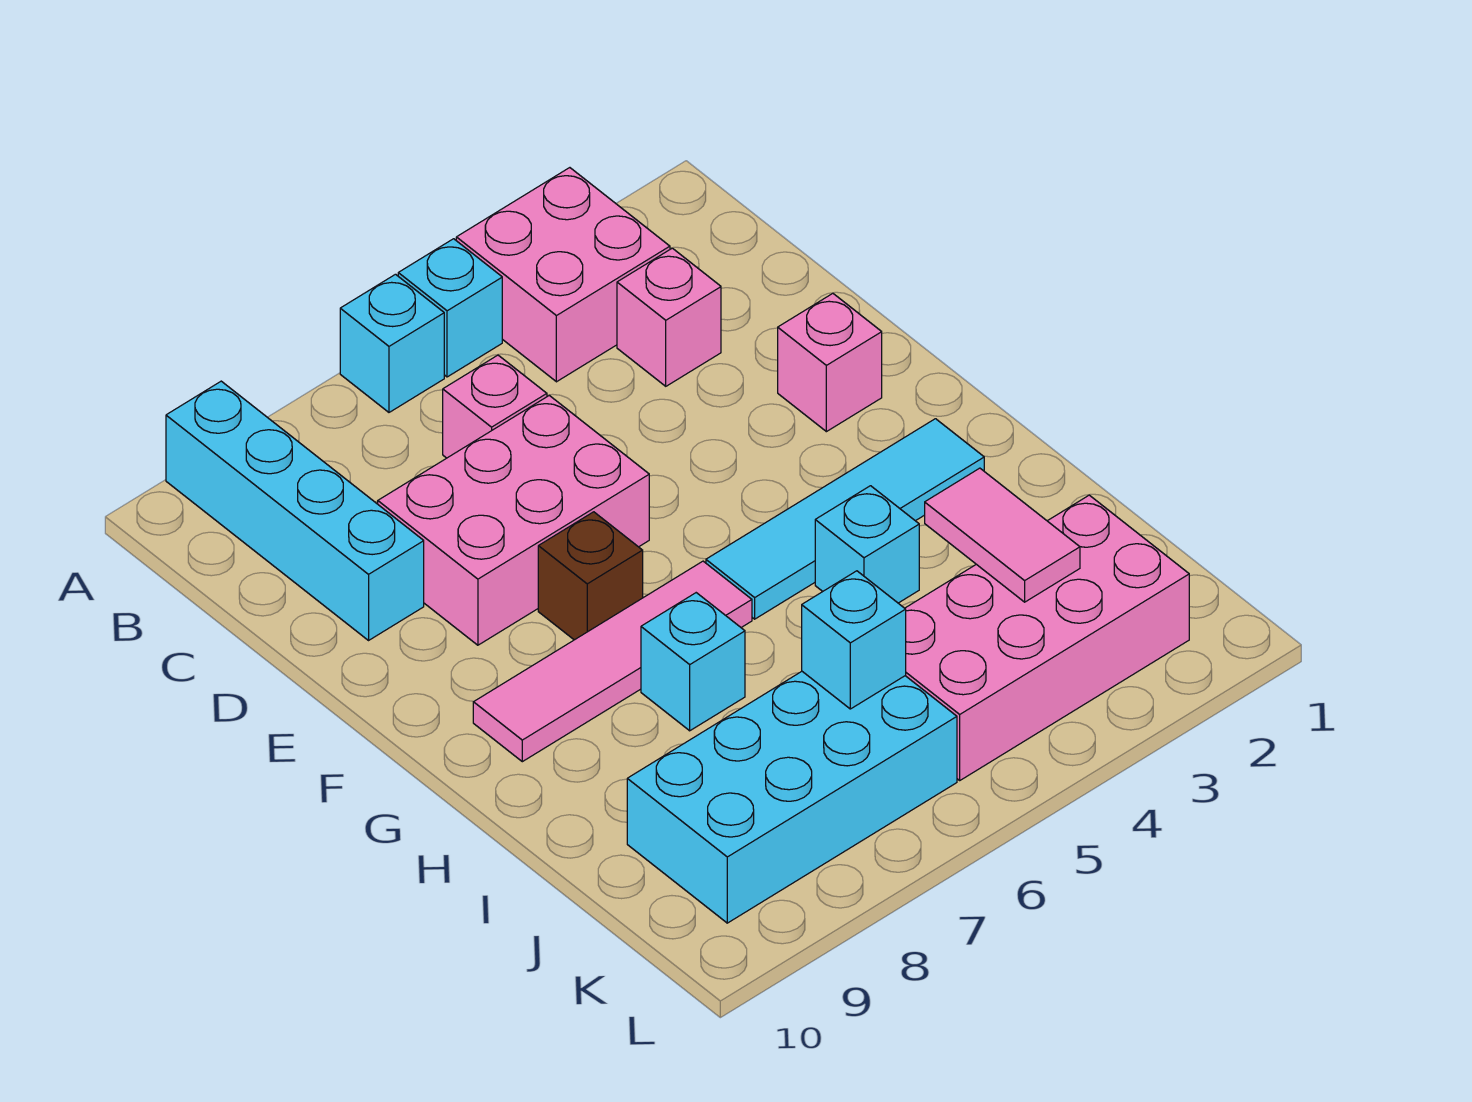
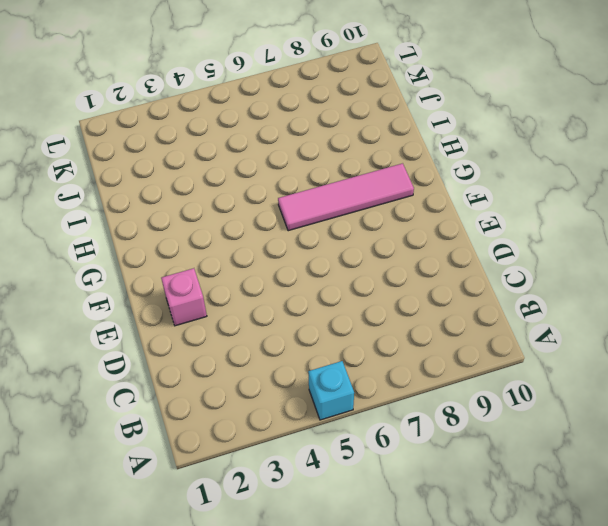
none -> pink 2x2 brick [456,168,670,382]
none -> cyan 1x1 brick [340,274,444,412]
none -> cyan 1x4 brick [166,381,424,640]

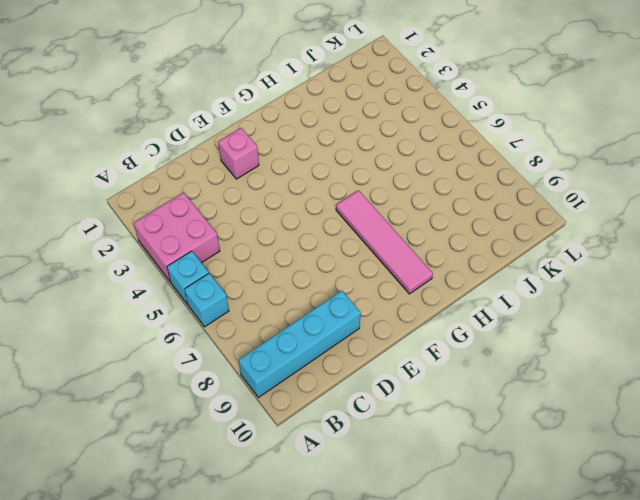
none -> pink 1x1 brick [617,248,721,386]
none -> pink 1x1 brick [443,355,547,458]
none -> pink 2x3 brick [378,395,649,645]

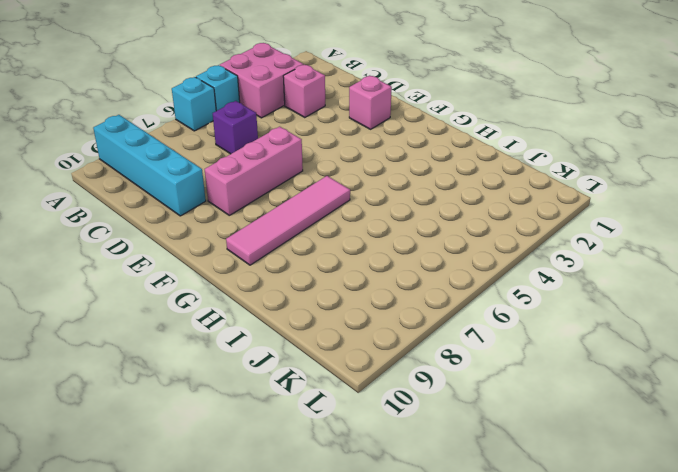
purple 1x1 brick [213,101,258,154] -> pink 1x1 brick [443,355,547,458]
pink 1x3 brick [205,127,303,215] -> pink 2x3 brick [378,395,649,645]
none -> brown 1x1 brick [538,512,643,640]
none -> cyan 1x4 tile [706,419,984,619]
none -> cyan 1x1 brick [815,486,919,603]

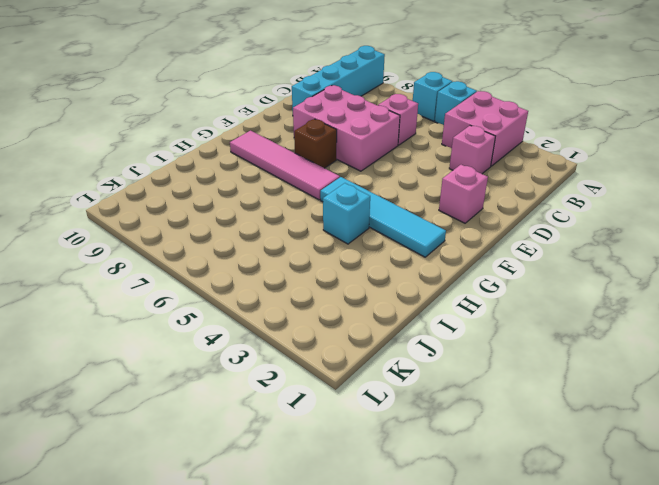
none -> cyan 1x1 brick [641,593,745,731]
none -> pink 2x4 brick [905,495,1189,780]
none -> cyan 2x4 brick [627,672,957,923]

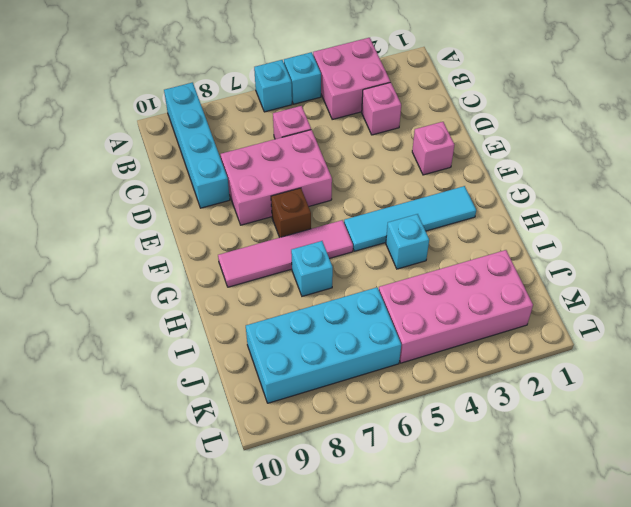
none -> pink 1x2 tile [925,468,1080,602]
none -> cyan 1x1 brick [802,571,906,709]

